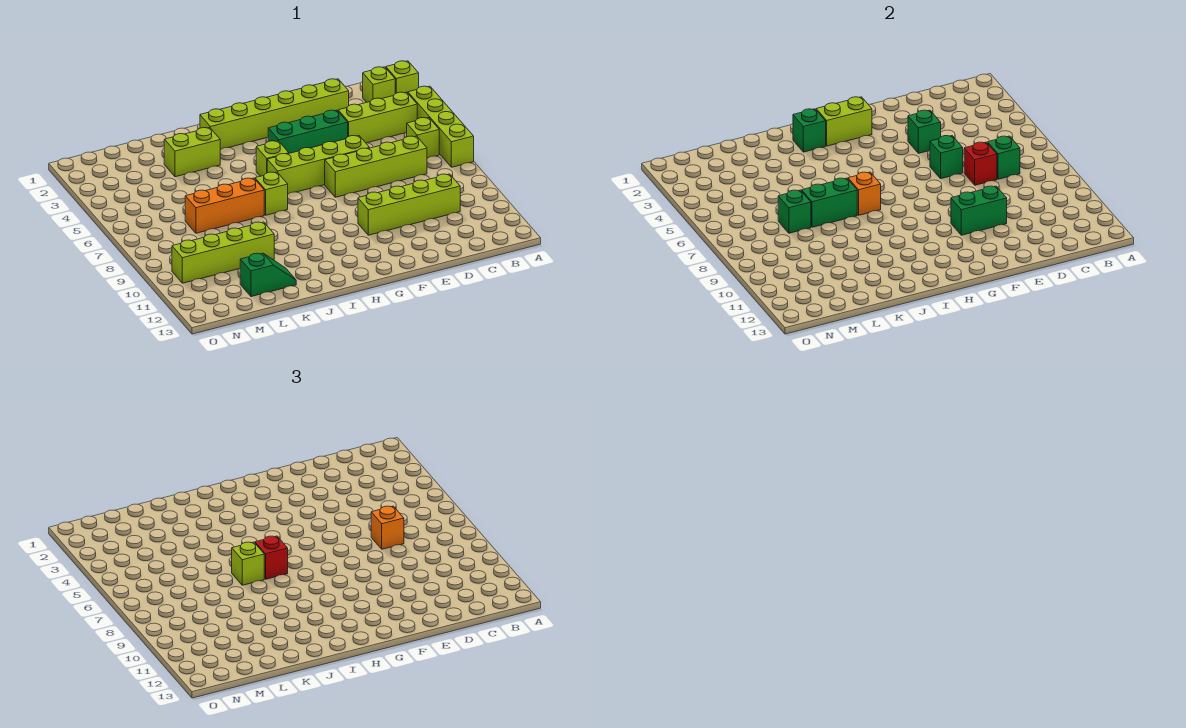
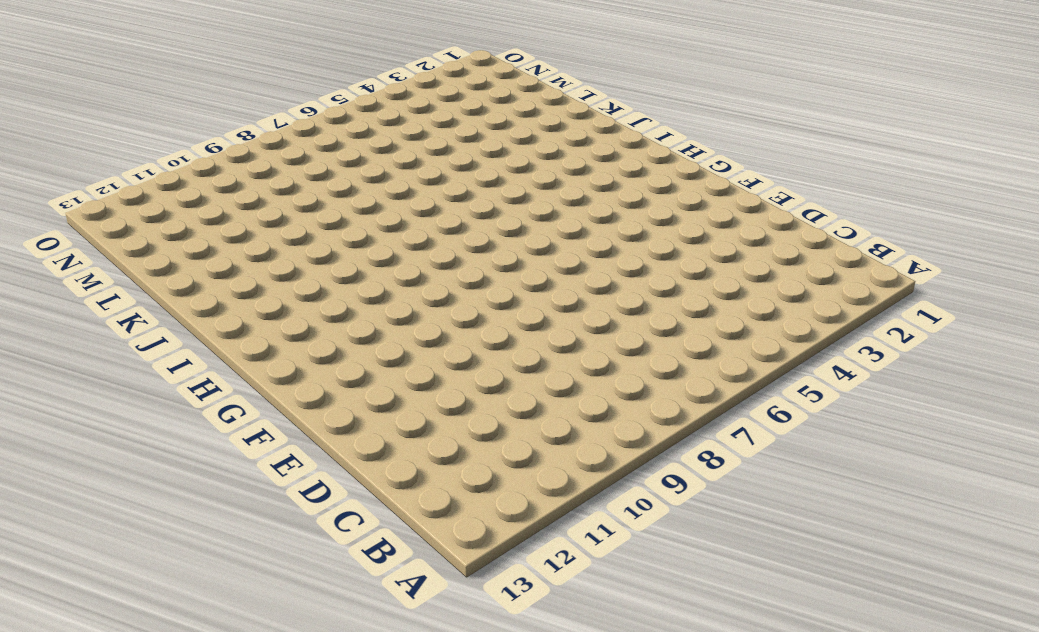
none -> lime 1x1 brick [386,61,419,94]
none -> lime 1x4 brick [408,86,474,167]
none -> lime 1x1 brick [363,67,395,103]

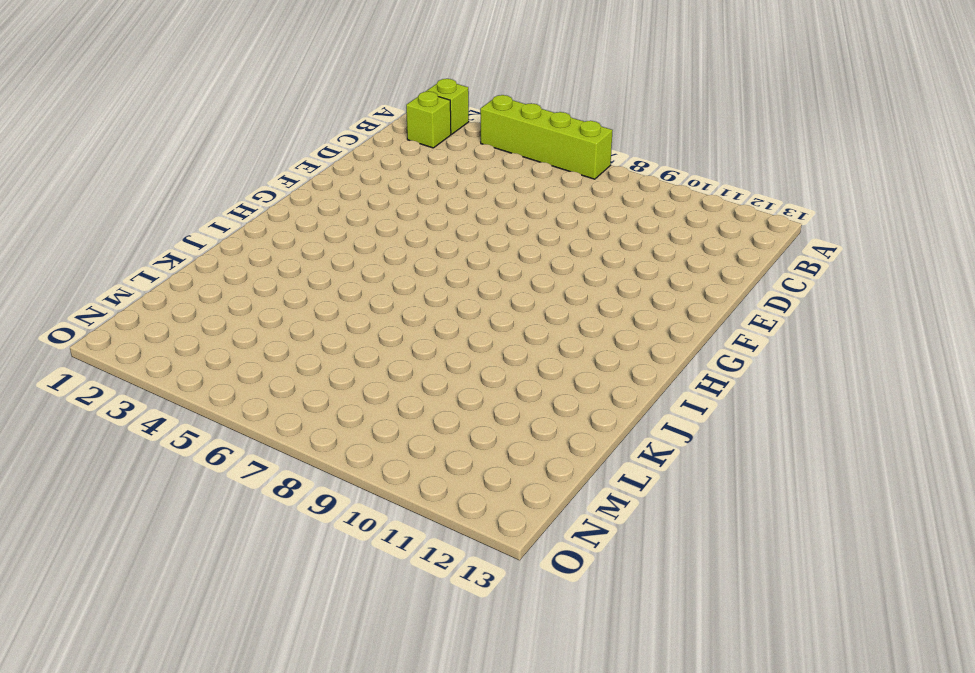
none -> lime 1x3 brick [338,92,417,143]
none -> lime 1x1 brick [407,118,439,158]
none -> lime 1x4 brick [325,136,427,197]

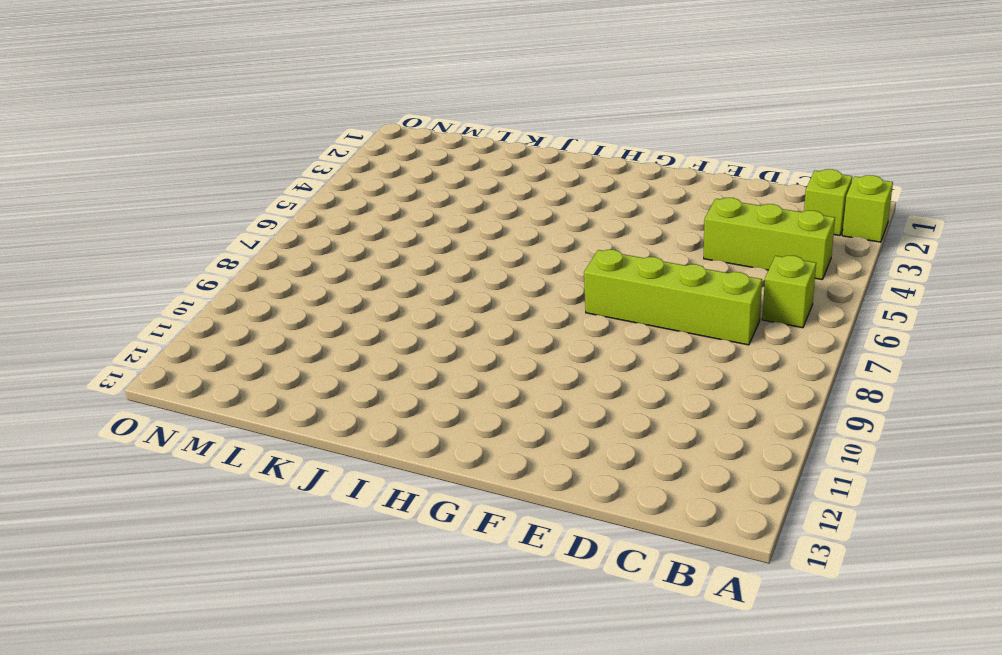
none -> lime 1x4 brick [408,86,474,167]
none -> lime 1x4 brick [358,174,460,235]
none -> lime 1x6 brick [200,79,349,150]

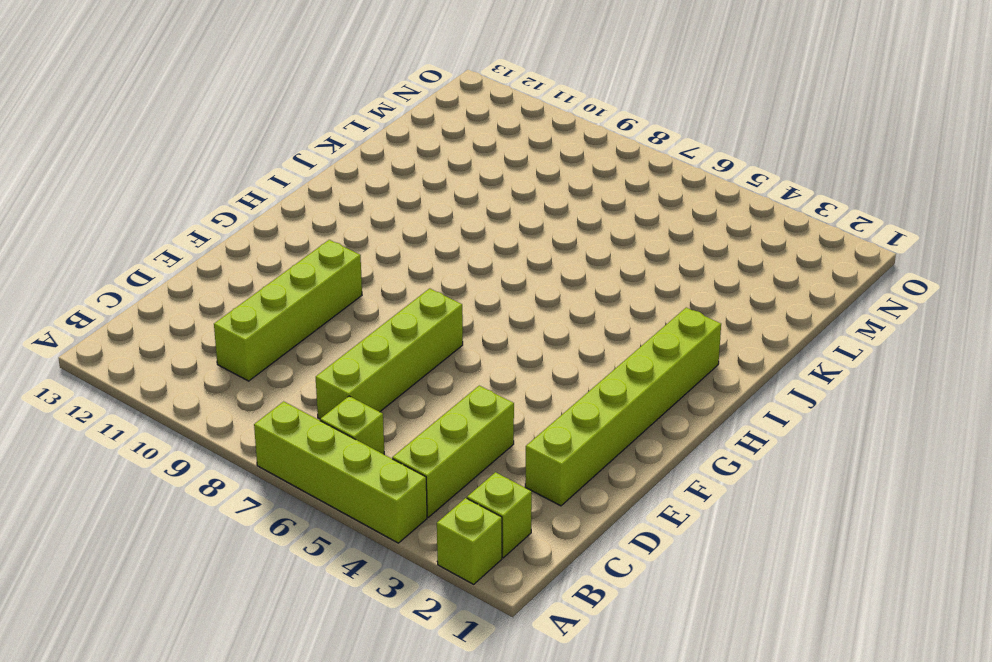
none -> green 1x3 brick [268,110,348,153]
none -> lime 1x4 brick [267,136,369,194]
none -> lime 1x1 brick [256,141,289,176]

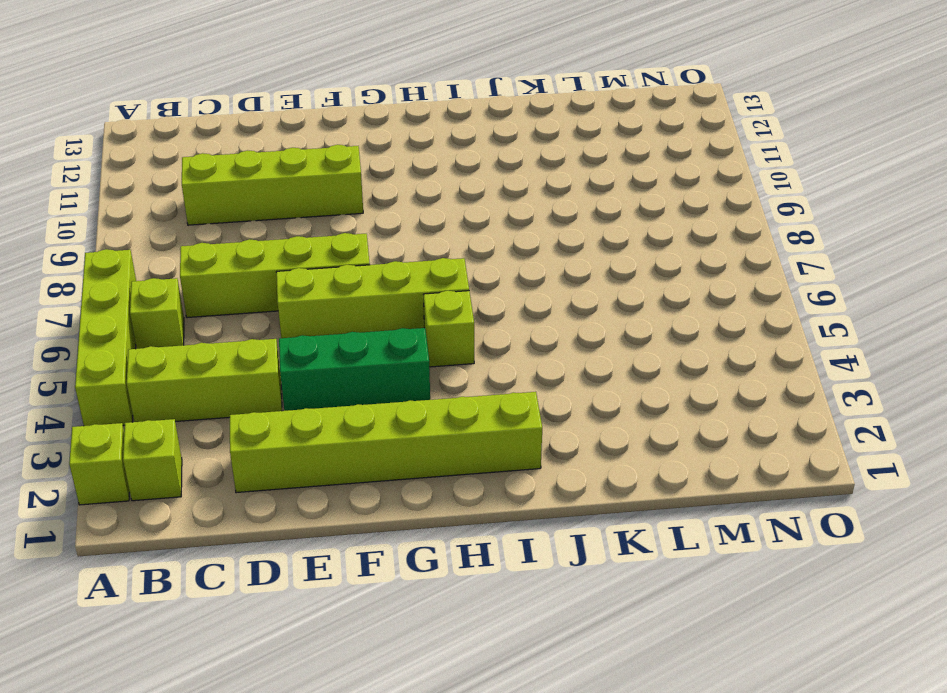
none -> lime 1x1 brick [255,172,288,215]
none -> lime 1x2 brick [164,128,220,177]
none -> orange 1x3 brick [185,178,264,233]

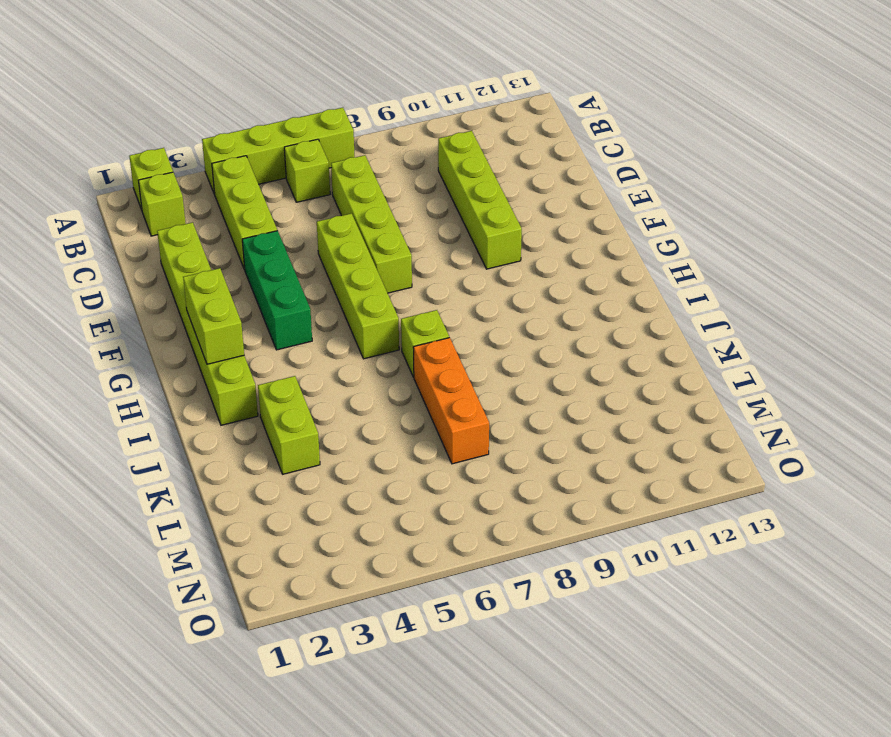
none -> lime 1x1 brick [256,141,289,176]
none -> lime 1x4 brick [172,222,274,283]
none -> green 1x2 slope [240,253,296,297]

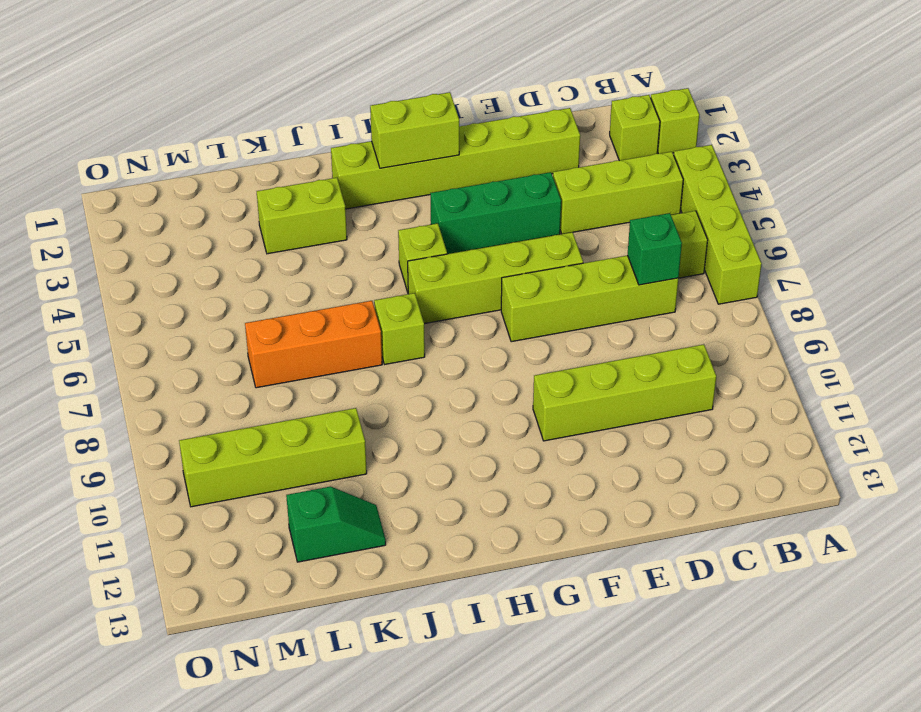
none -> red 1x1 brick [964,142,997,185]
none -> green 1x1 brick [908,110,941,153]
none -> green 1x1 brick [930,136,963,179]

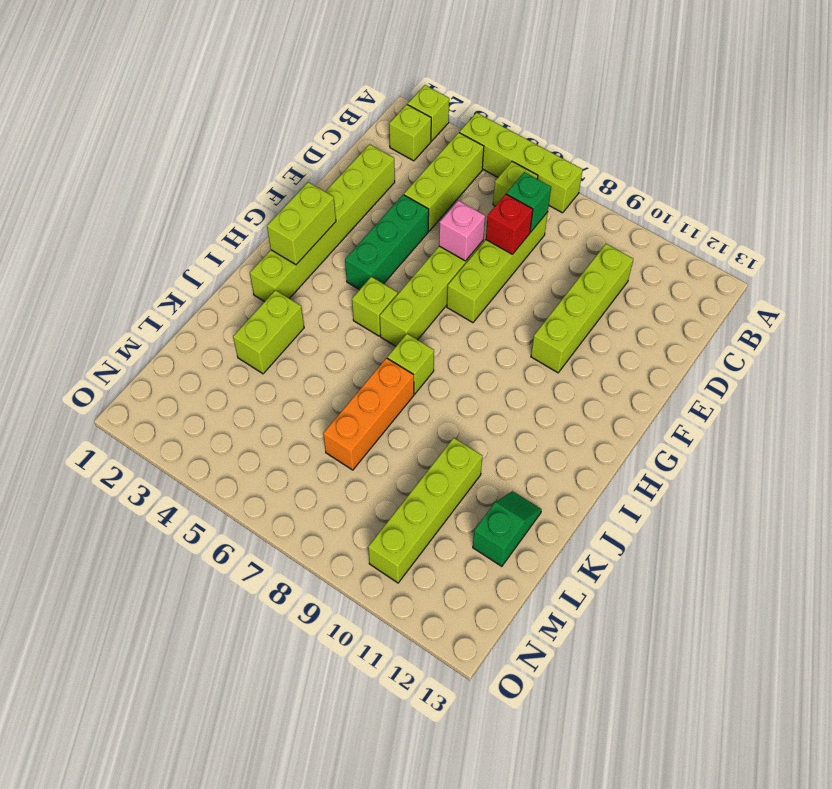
pink 1x1 brick [439,200,485,261] -> green 1x1 brick [930,136,963,179]
none -> green 1x1 brick [908,110,941,153]
none -> green 1x2 brick [951,186,1007,235]
none -> green 1x1 brick [793,109,826,152]

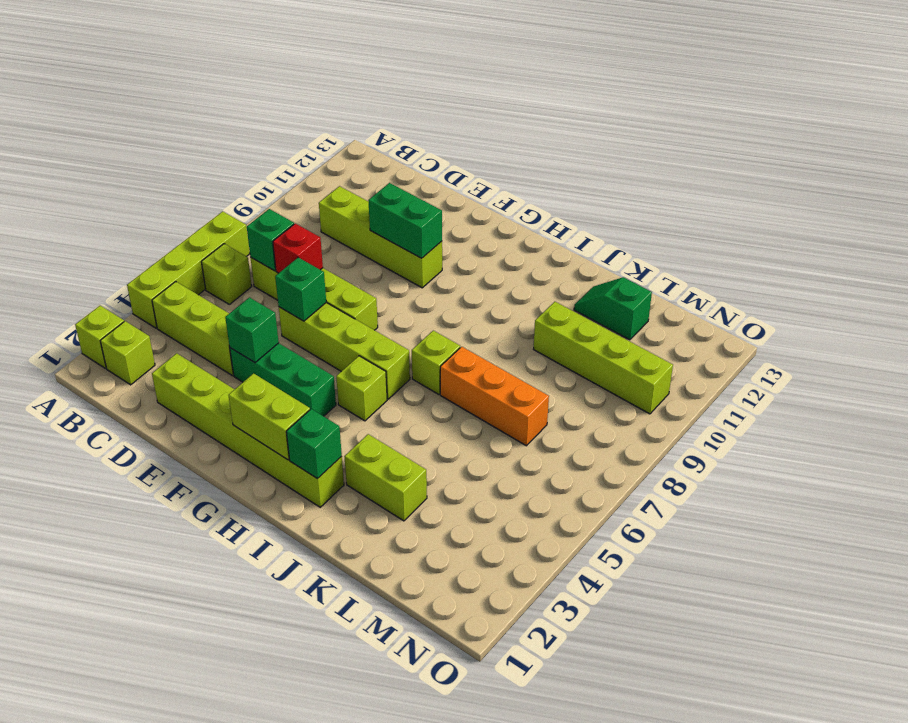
none -> orange 1x1 brick [848,172,881,215]
none -> green 1x2 brick [802,178,857,227]
none -> green 1x1 brick [778,190,811,233]

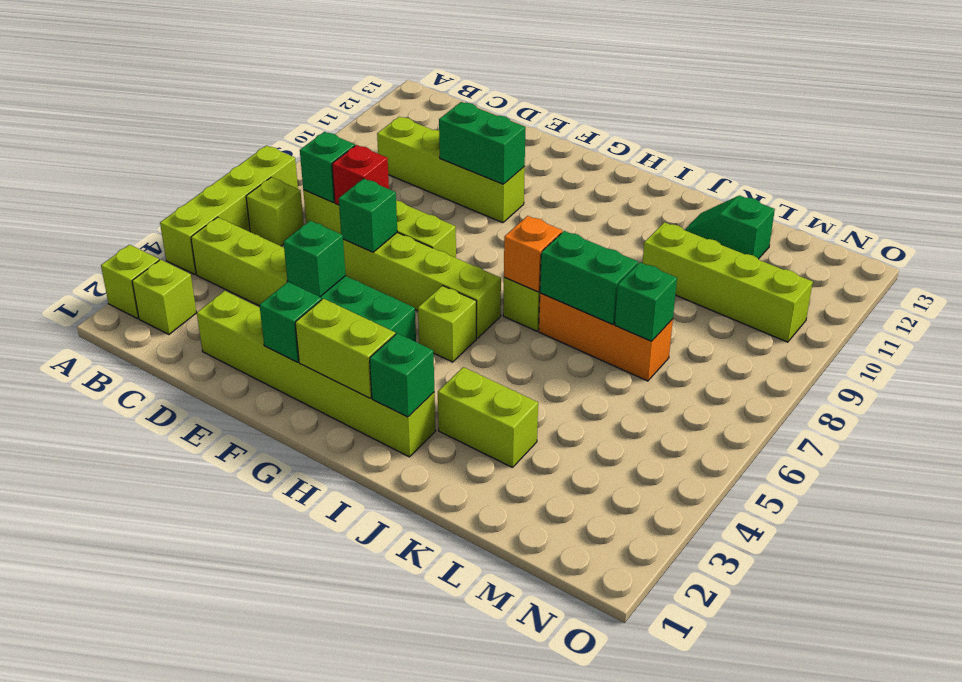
green 1x1 brick [259,282,322,362] -> none
none -> orange 1x1 brick [371,506,404,549]
none -> red 1x1 brick [255,536,288,579]
none -> lime 1x1 brick [232,542,264,585]

